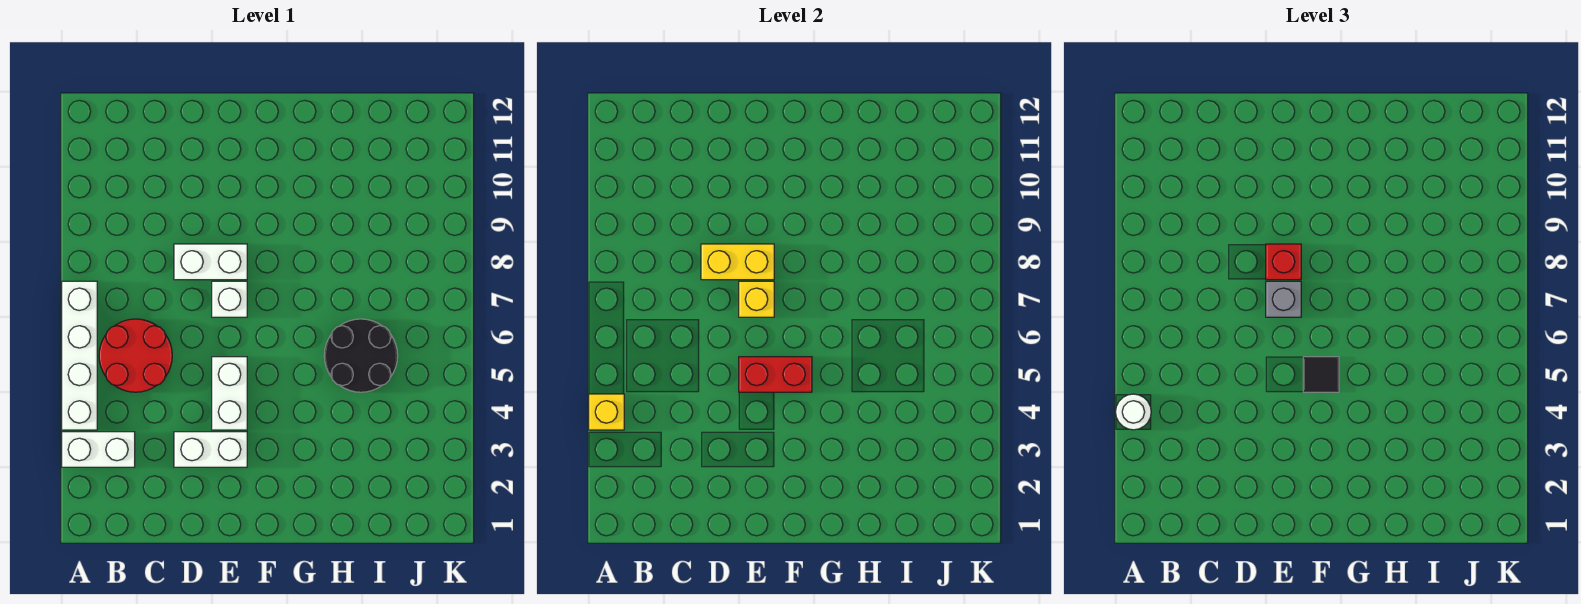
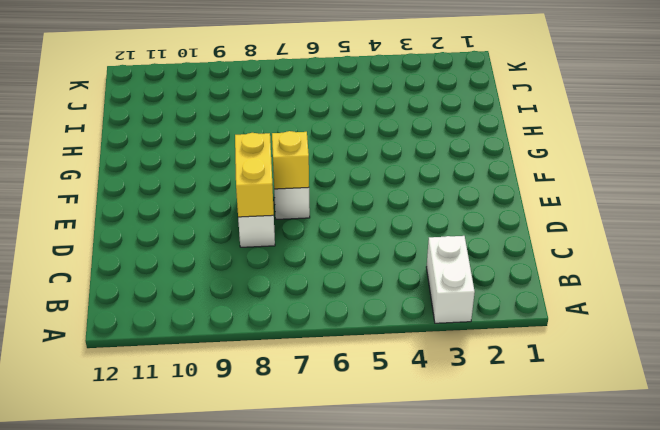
none -> white 1x4 brick [62,281,97,430]
none -> red 2x2 round brick [99,319,172,392]
none -> white 1x2 brick [174,432,247,467]

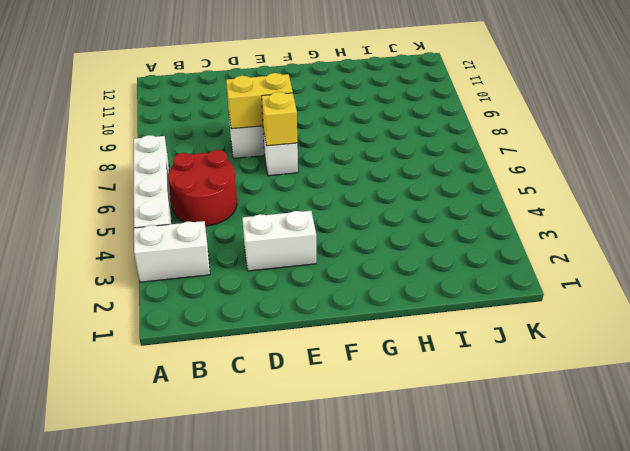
none -> white 1x2 brick [212,357,247,430]
none -> black 2x2 round brick [324,319,398,392]
none -> yellow 1x1 brick [589,394,624,430]

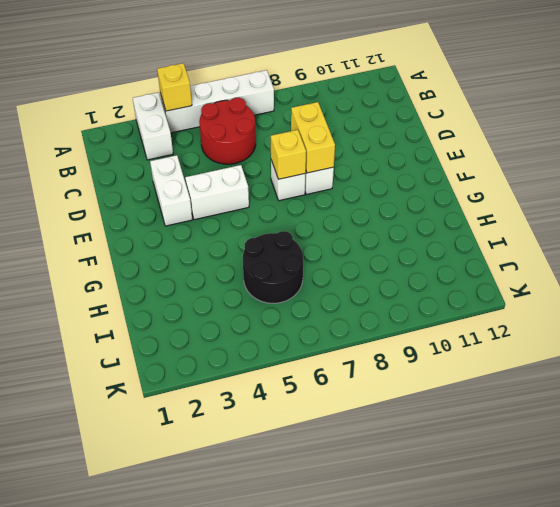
none -> red 1x2 brick [739,357,812,392]
none -> white 1x1 round brick [1116,394,1151,430]
none -> grey 1x1 brick [1266,281,1301,317]

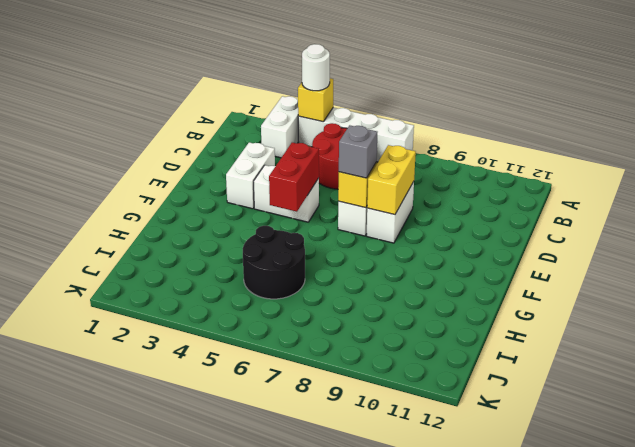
none -> red 1x1 brick [1266,244,1301,280]
none -> black 1x1 tile [1303,357,1339,392]

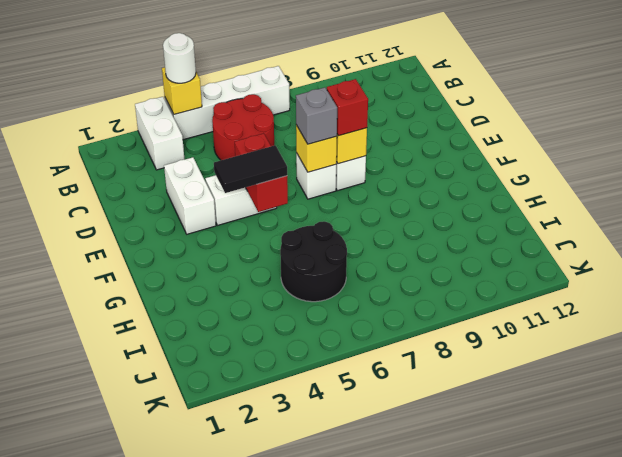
black 1x2 tile [214,145,287,193] -> black 1x1 tile [1303,357,1339,392]

